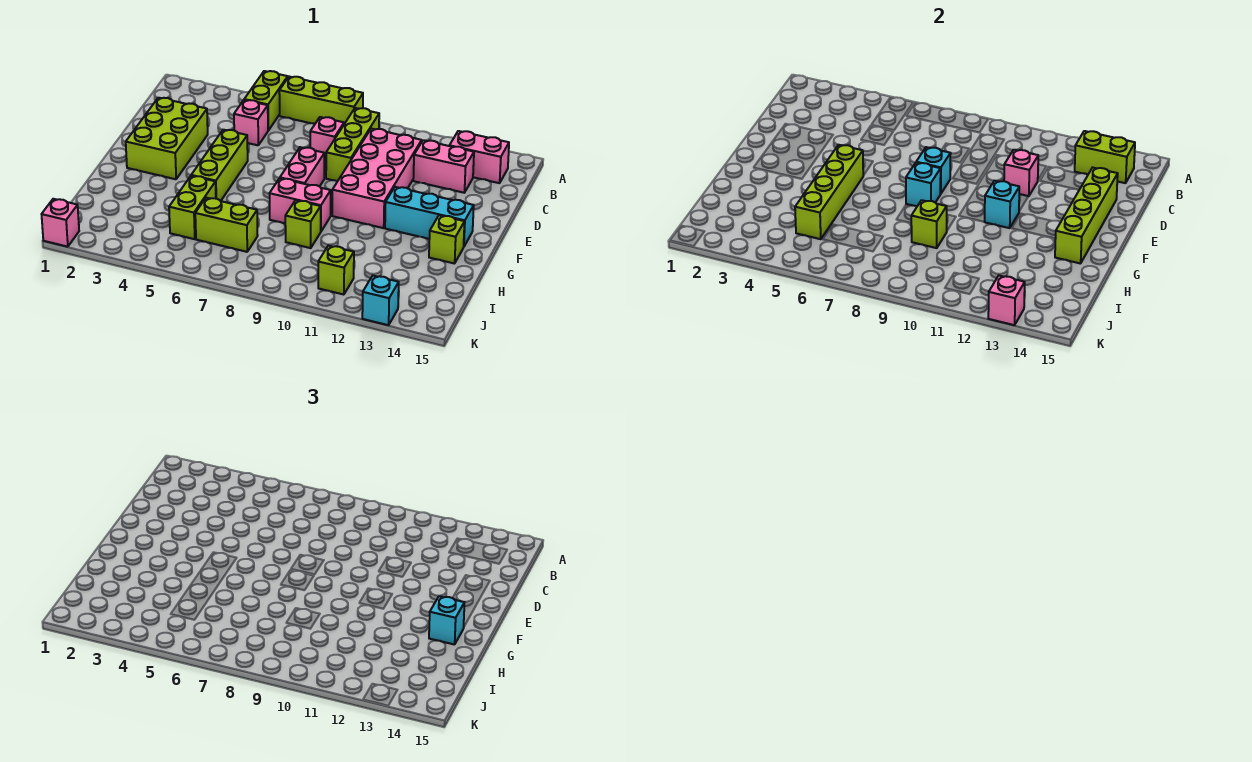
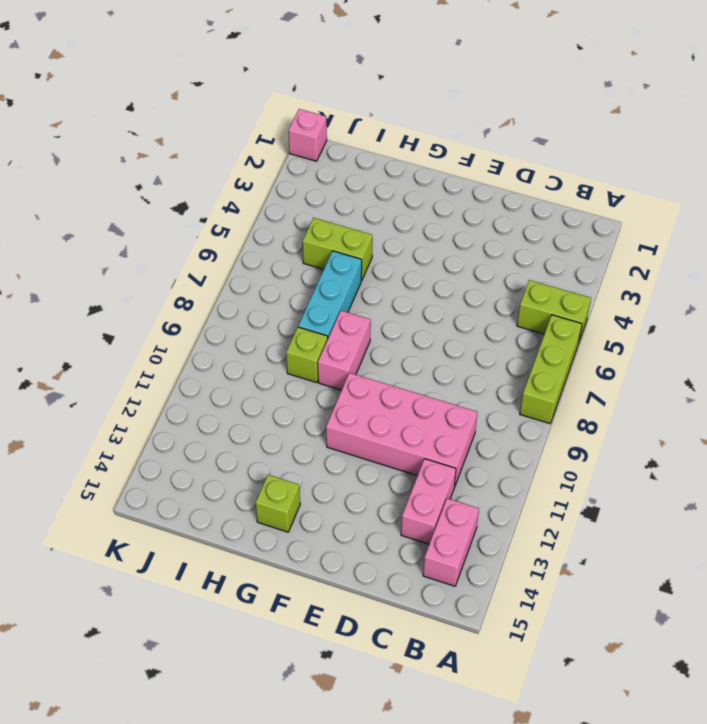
cyan 1x3 brick [298,251,362,338] -> cyan 1x3 brick moved to [385,187,474,246]
none -> lime 1x3 brick [326,108,379,181]
none -> pink 1x1 brick [234,100,268,145]
none -> pink 1x1 brick [310,117,344,161]
none -> lime 2x3 brick [126,98,208,179]

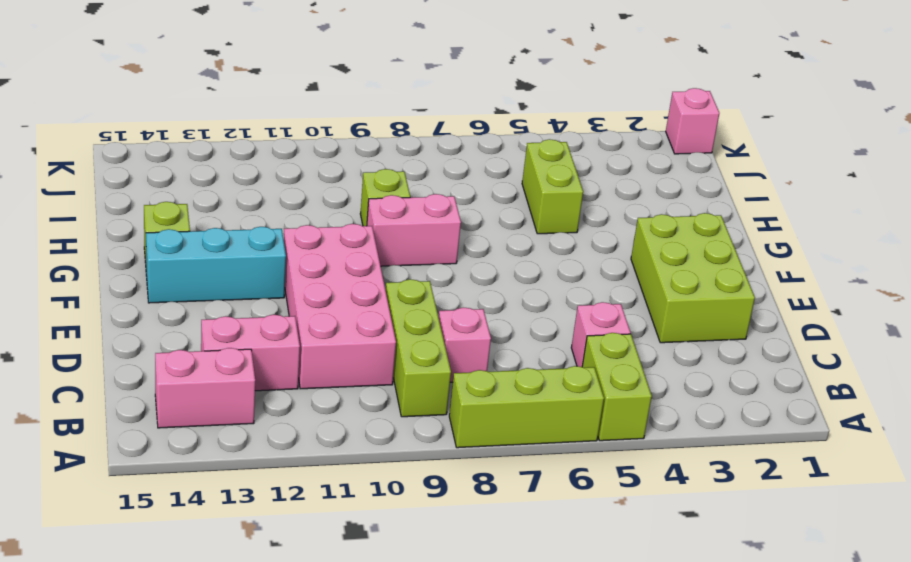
none -> lime 1x3 brick [191,130,248,201]
none -> pink 1x2 brick [280,147,325,187]
none -> lime 1x2 brick [195,198,258,252]
none -> lime 1x1 brick [318,246,354,295]

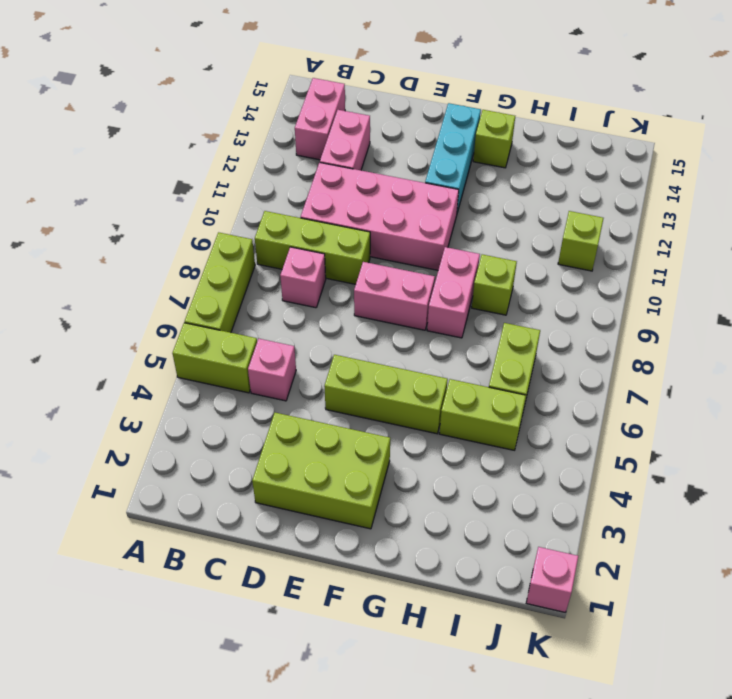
none -> cyan 1x1 brick [362,276,399,325]
none -> lime 1x2 brick [1075,131,1135,183]
none -> pink 1x1 brick [1004,150,1038,196]
none -> lime 1x4 brick [1055,168,1118,264]

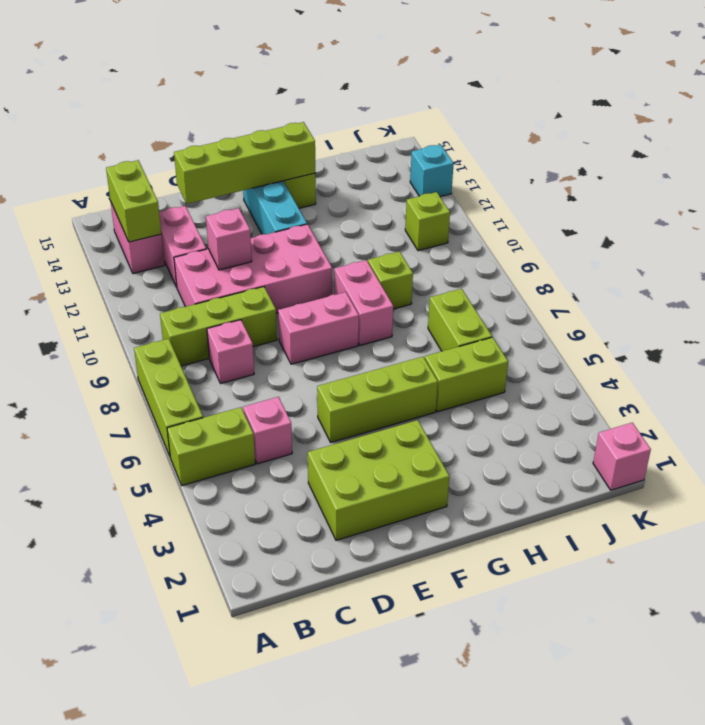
none -> cyan 1x1 brick [916,147,951,194]
none -> lime 1x4 brick [795,145,863,239]
none -> cyan 1x1 brick [906,163,941,206]
none -> cyan 1x1 brick [985,181,1019,228]

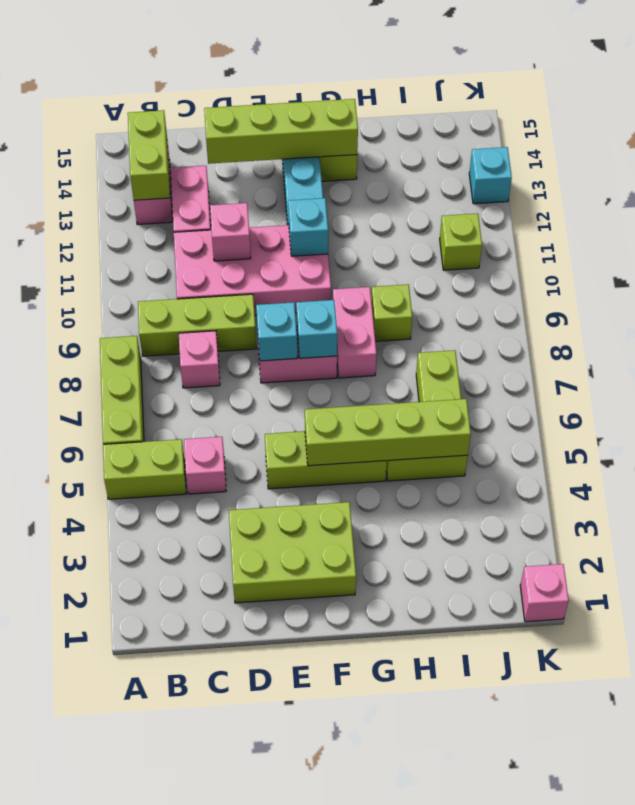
none -> lime 1x1 brick [911,200,947,248]
none -> pink 1x1 brick [988,276,1025,325]
none -> cyan 1x1 brick [429,596,465,645]

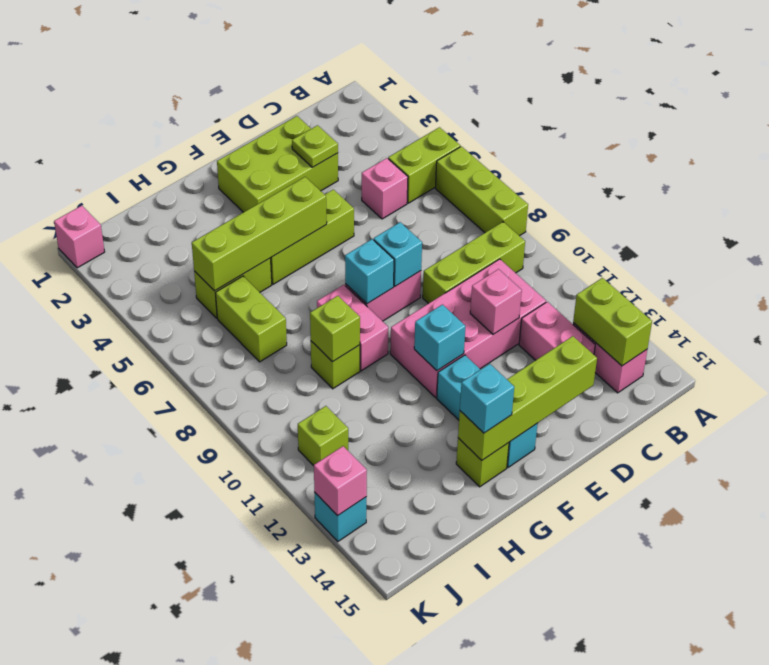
lime 1x1 plate [292,125,338,167] -> none
none -> pink 1x1 brick [310,117,344,161]

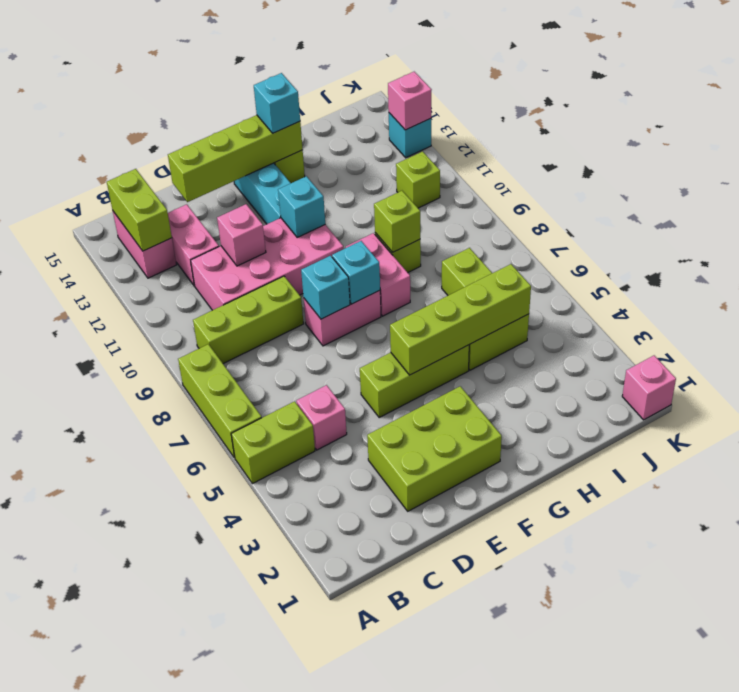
none -> pink 1x1 brick [310,117,344,161]

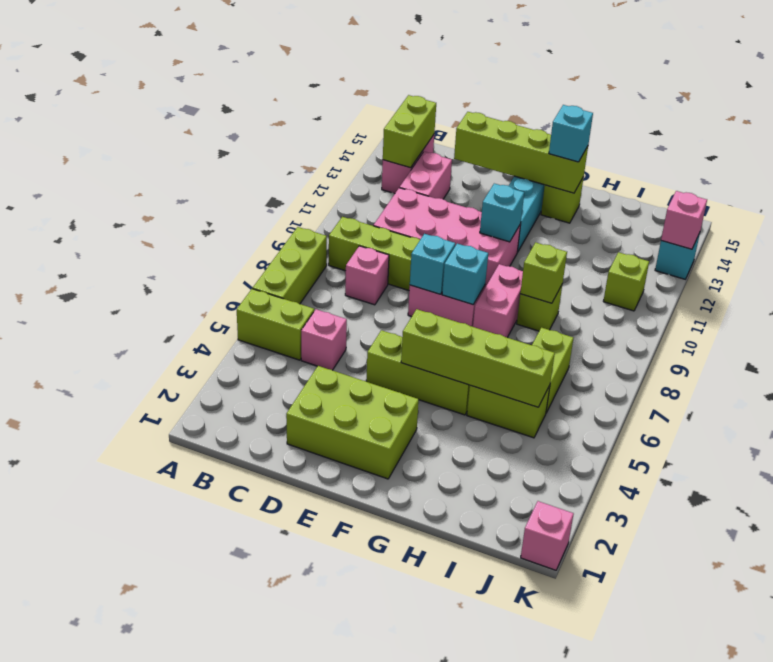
none -> pink 1x1 brick [1004,150,1038,196]

